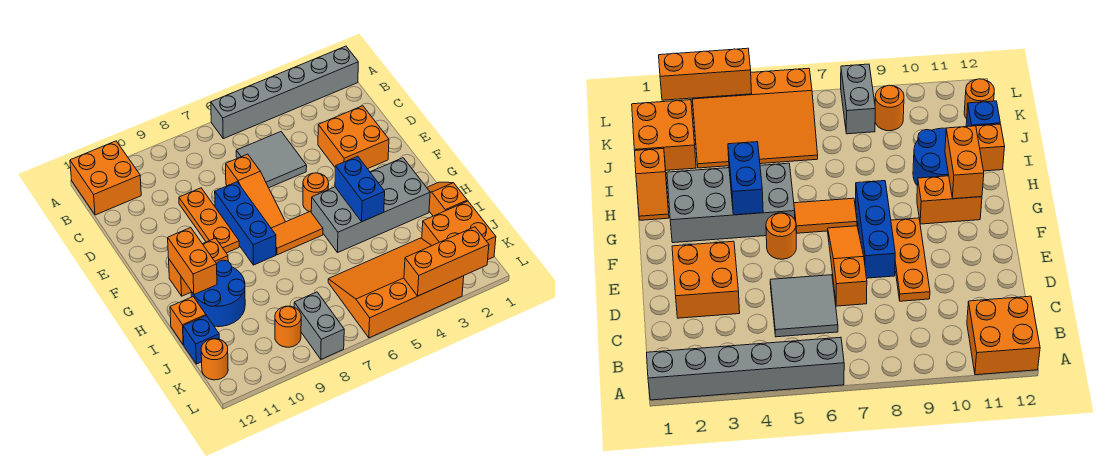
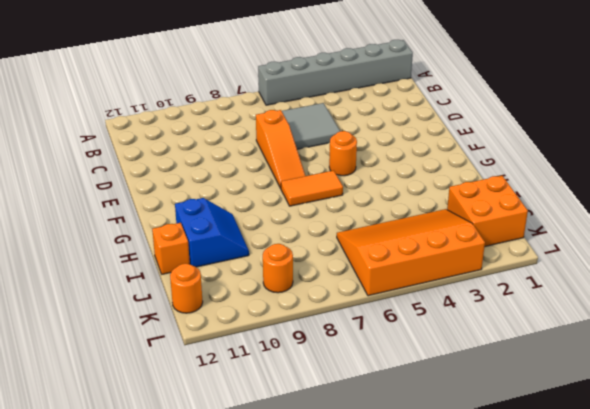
blue 2x2 slope [175,198,249,267] -> blue 2x2 round brick [191,260,245,327]
none -> orange 2x2 brick [70,141,141,215]
none -> orange 2x2 brick [318,106,389,169]
none -> orange 1x3 plate [179,188,239,253]

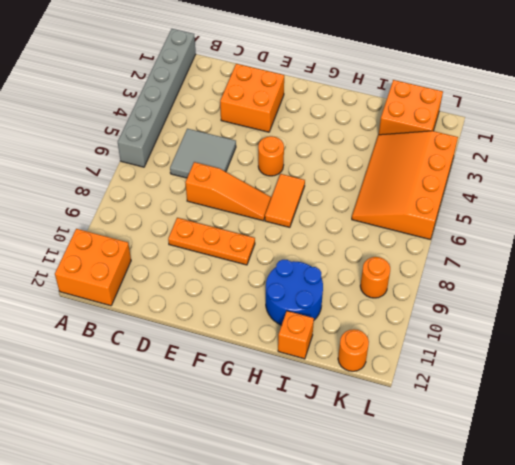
none -> blue 1x3 brick [215,182,276,265]
none -> grey 2x4 brick [311,158,430,252]
none -> orange 1x2 brick [169,238,228,296]

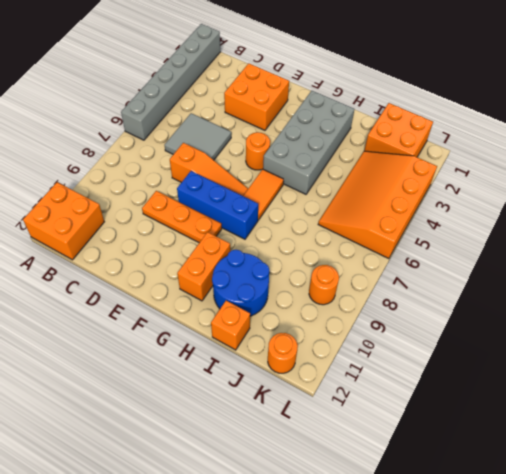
none -> orange 1x2 slope [427,182,467,216]
none -> blue 1x1 brick [183,316,219,364]
none -> grey 1x2 brick [294,292,344,359]

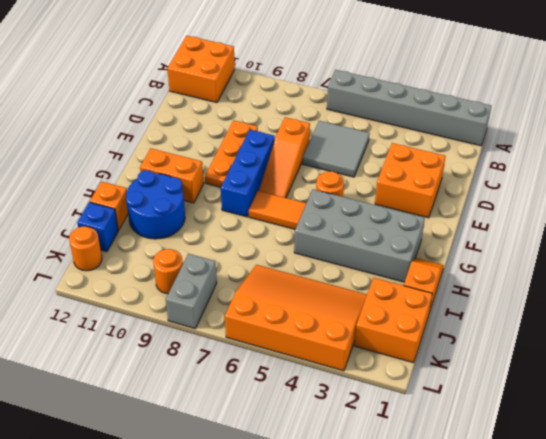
none -> blue 1x2 brick [335,156,385,222]
none -> orange 1x2 brick [168,228,217,294]
none -> orange 1x3 brick [404,227,489,296]

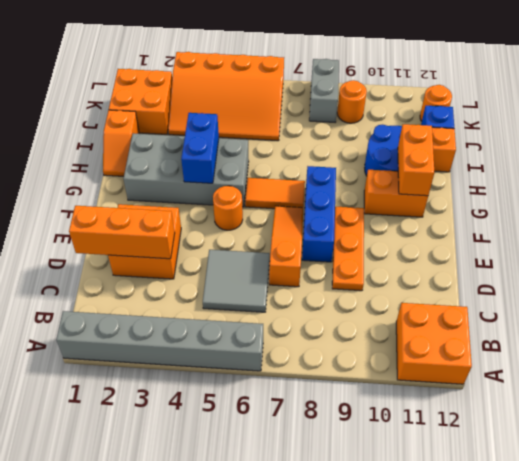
orange 1x3 brick [69,206,175,259] -> orange 1x3 brick moved to [404,227,489,296]

